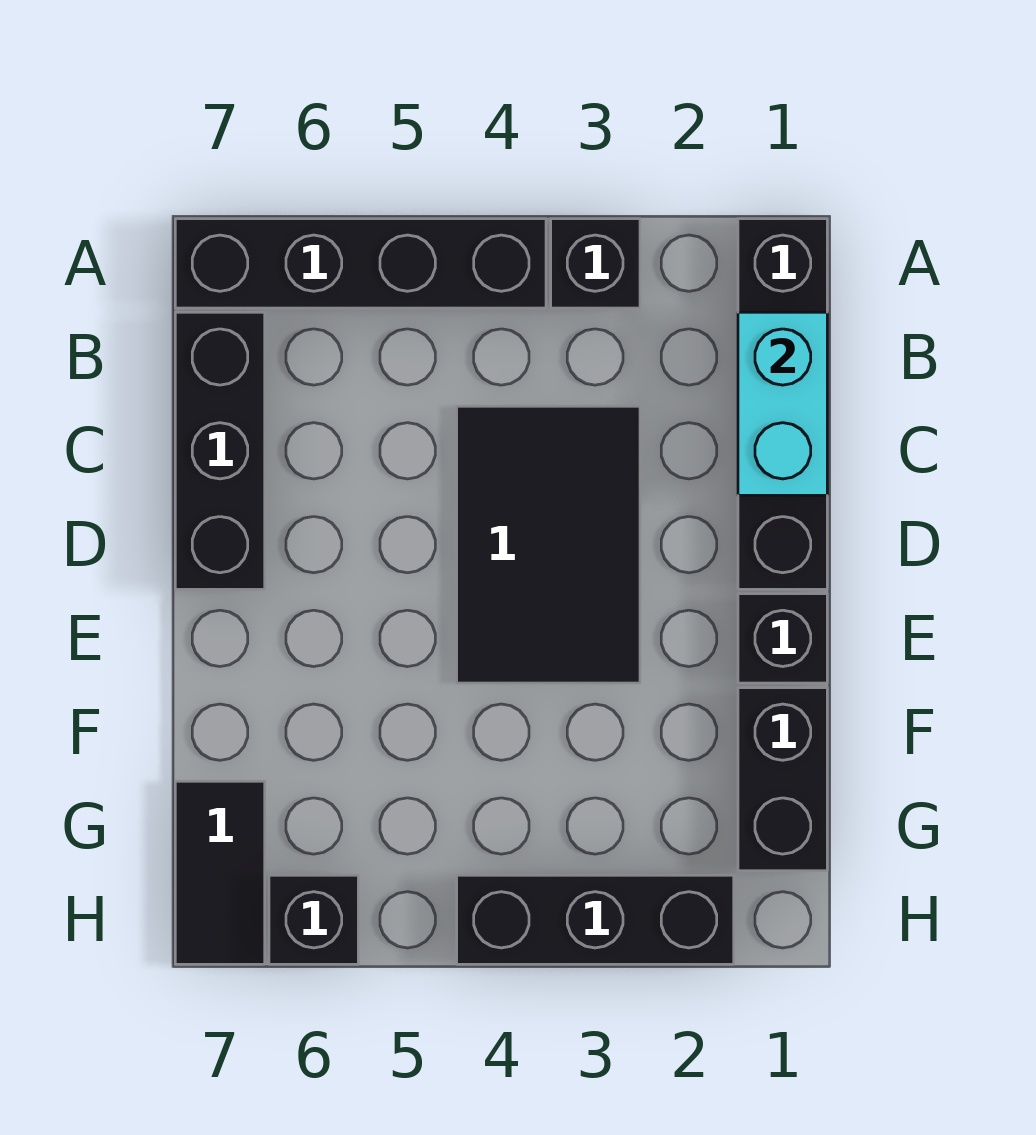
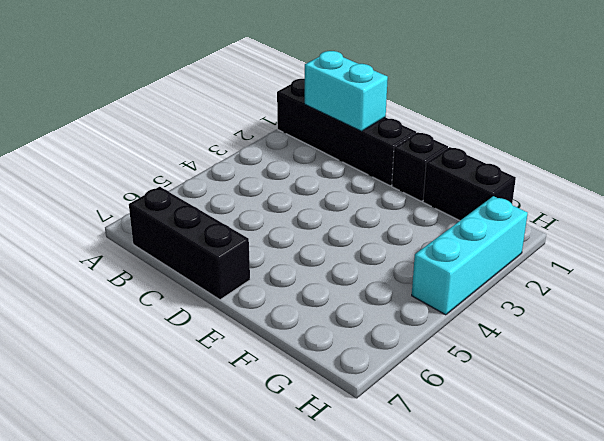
cyan 1x3 brick [412,196,528,315] -> black 1x3 brick [457,875,734,964]
none -> black 1x1 brick [551,219,640,308]
none -> black 1x4 brick [175,219,546,308]

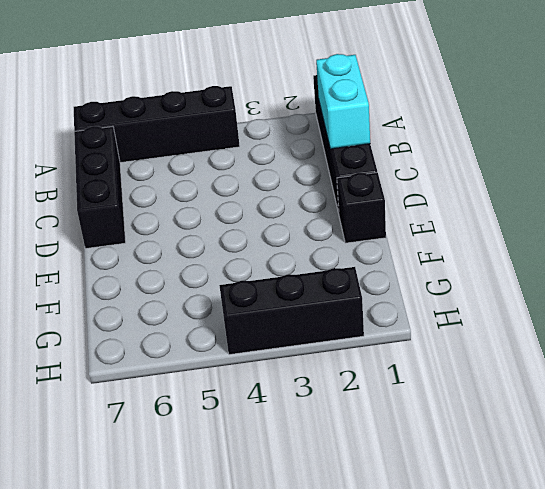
none -> black 1x1 brick [551,219,640,308]
none -> black 2x3 tile [457,406,640,683]

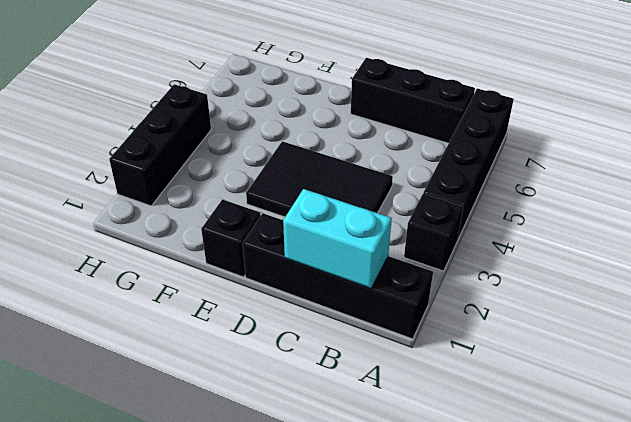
none -> black 1x2 brick [738,688,827,871]
none -> black 1x2 tile [175,781,265,964]

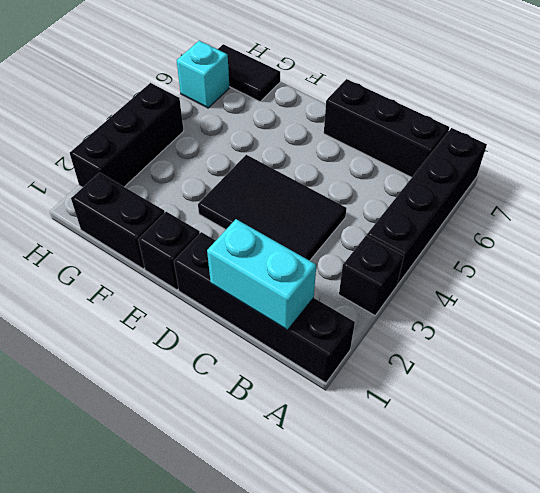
cyan 1x1 brick [177,41,229,108] -> black 1x1 brick [269,875,358,964]

